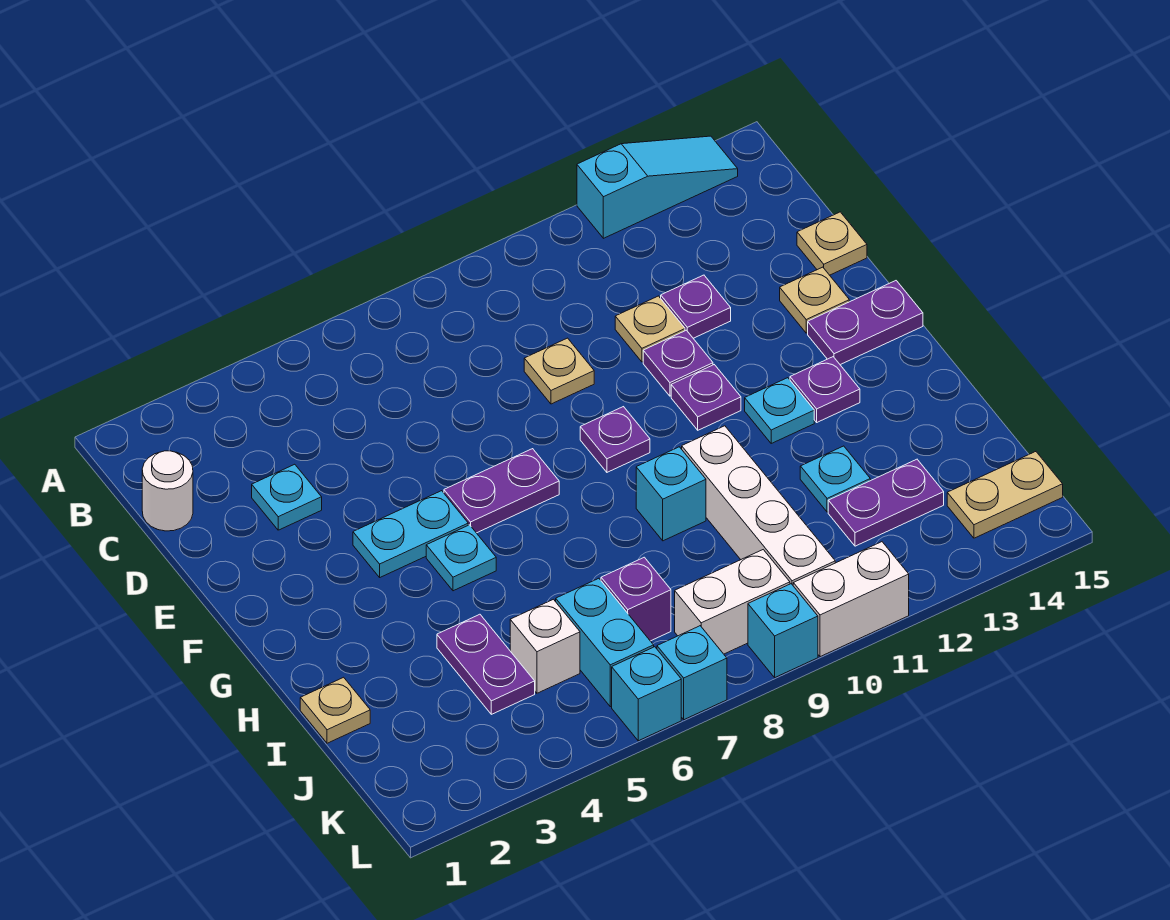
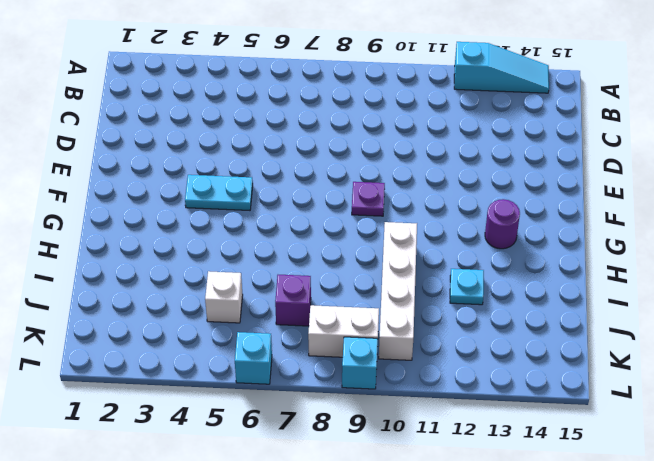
purple 1x1 round brick [485,199,520,249] -> purple 1x1 plate [790,357,860,422]
none -> white 1x1 round brick [142,451,193,531]
none -> cyan 1x1 plate [252,464,322,530]
none -> tan 1x1 plate [524,338,594,404]
none -> tan 1x1 plate [615,296,685,362]

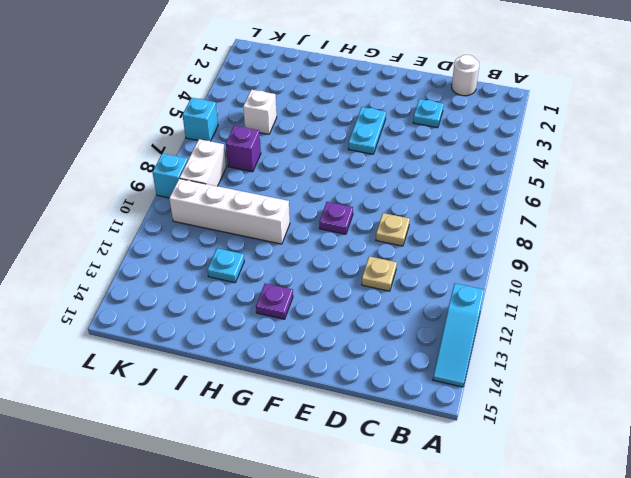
none -> purple 1x1 plate [661,275,731,338]
none -> tan 1x1 plate [797,212,867,275]
none -> purple 1x1 plate [643,330,713,396]
none -> tan 1x1 plate [780,267,849,333]

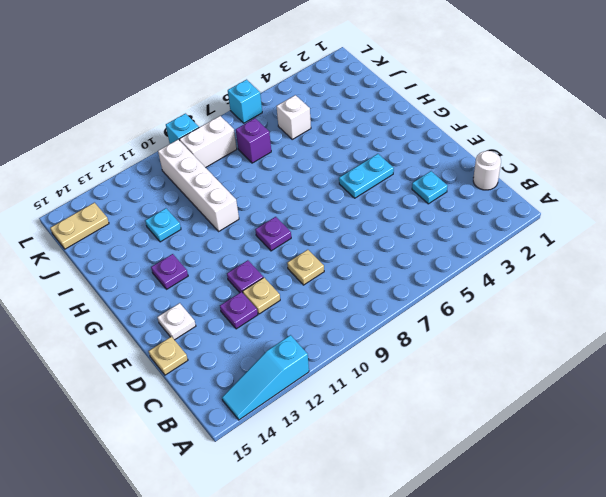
white 1x1 plate [158,303,196,340] -> tan 1x1 plate [780,267,849,333]
none -> purple 1x2 plate [444,449,559,533]
none -> purple 1x1 plate [671,365,741,430]
none -> purple 1x2 plate [808,281,923,365]
none -> cyan 1x1 plate [426,525,496,591]

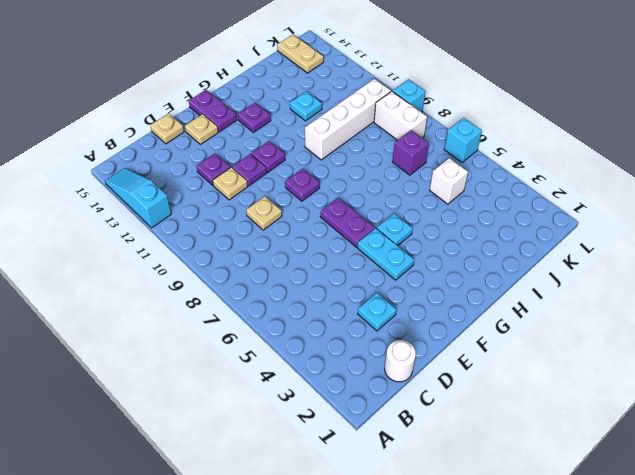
none -> cyan 1x1 plate [745,378,814,443]
none -> cyan 1x1 brick [636,447,706,541]
none -> tan 1x1 plate [300,677,370,743]
none -> purple 1x2 plate [437,614,535,714]

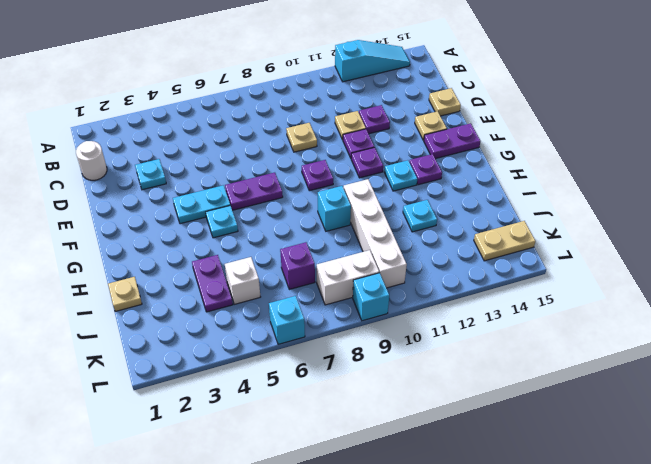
none -> cyan 1x2 brick [556,578,654,707]
none -> purple 1x2 plate [828,459,944,546]
none -> cyan 1x1 brick [657,626,727,720]
none -> white 1x2 brick [793,542,909,657]

